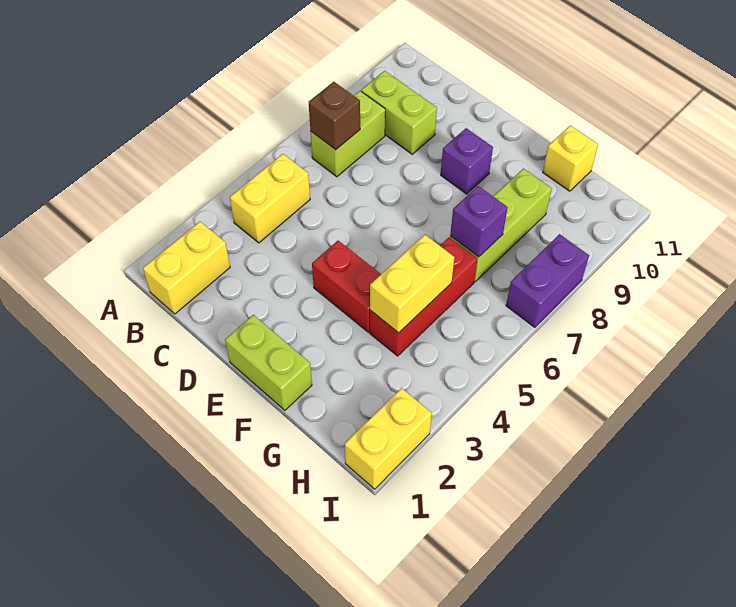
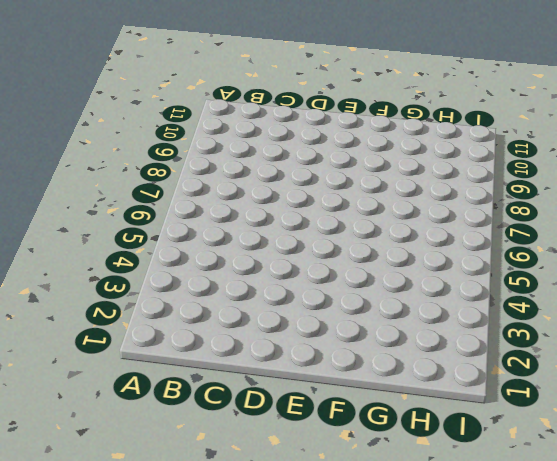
none -> yellow 1x2 brick [143,222,230,314]
none -> yellow 1x2 brick [230,154,310,243]
none -> lime 1x2 brick [310,91,385,177]

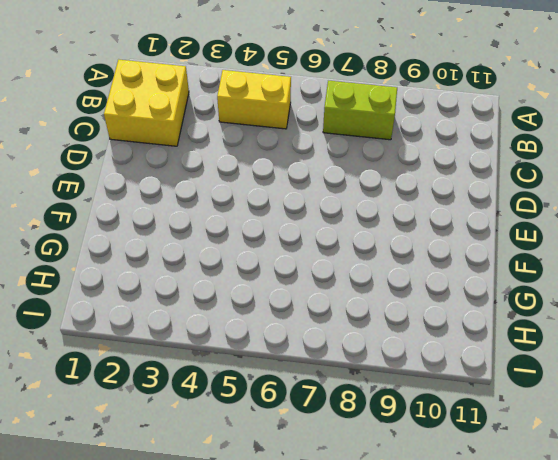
yellow 2x2 brick [104,60,189,146] -> yellow 1x2 brick [143,222,230,314]
none -> lime 1x2 brick [361,71,437,154]
none -> lime 1x2 brick [225,315,312,410]
none -> red 1x2 brick [312,241,381,332]

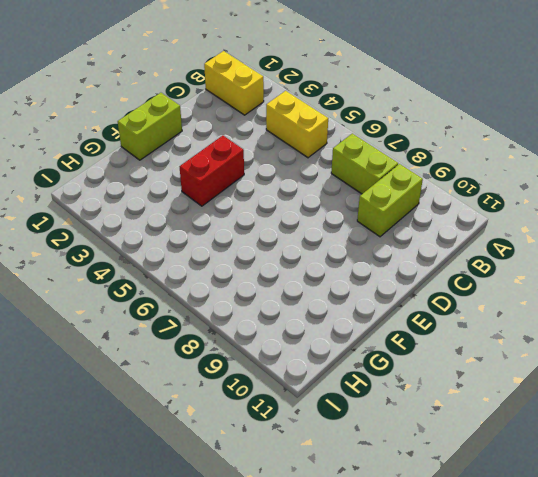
none -> purple 1x1 brick [441,128,493,194]
none -> red 1x3 brick [370,238,477,356]
none -> lime 1x3 brick [450,169,552,282]

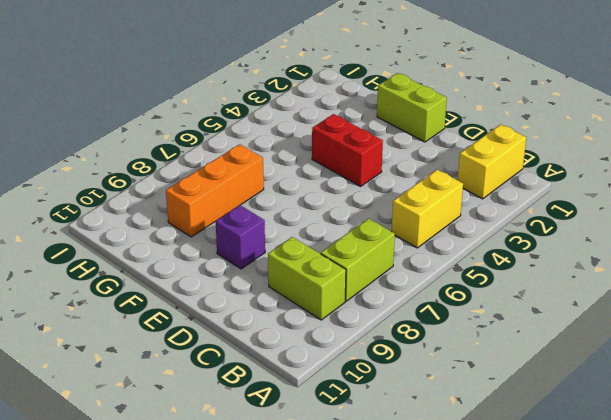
orange 1x3 brick [166,144,264,237] -> lime 1x3 brick [450,169,552,282]
none -> red 1x3 brick [370,238,477,356]
none -> yellow 1x1 brick [543,125,598,191]
none -> yellow 1x2 brick [345,388,432,489]

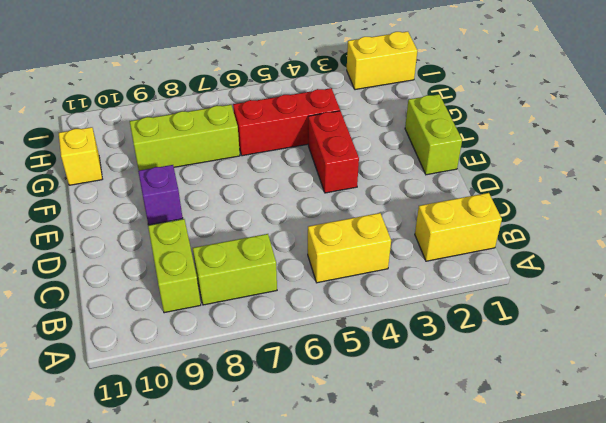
none -> purple 1x2 brick [506,234,589,328]
none -> brown 1x1 brick [309,82,360,150]
none -> yellow 1x2 brick [370,235,454,333]

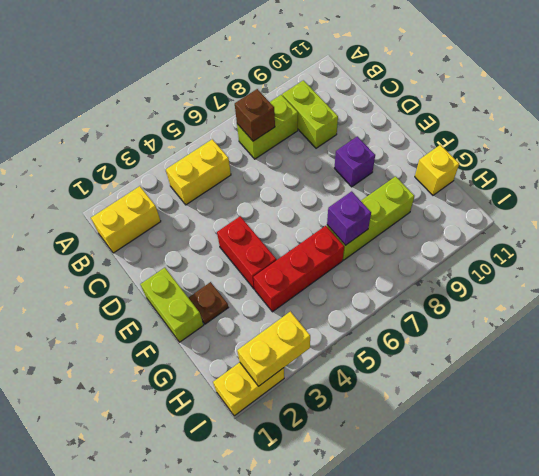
brown 1x1 plate [188,282,228,324] -> none
yellow 1x2 brick [237,312,310,386] -> yellow 1x2 brick moved to [370,235,454,333]
none -> purple 1x2 brick [506,234,589,328]

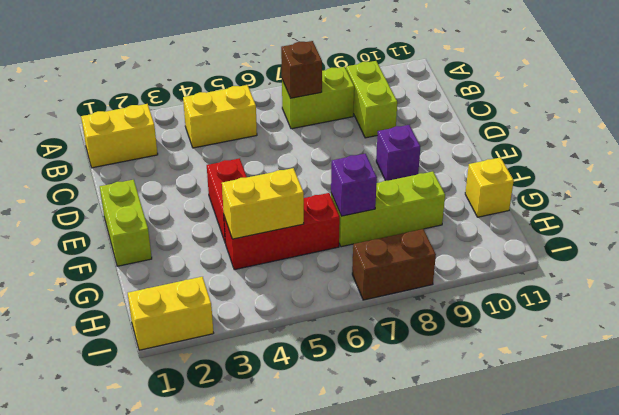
brown 1x2 brick [352,229,436,300] -> purple 1x2 brick [506,234,589,328]

